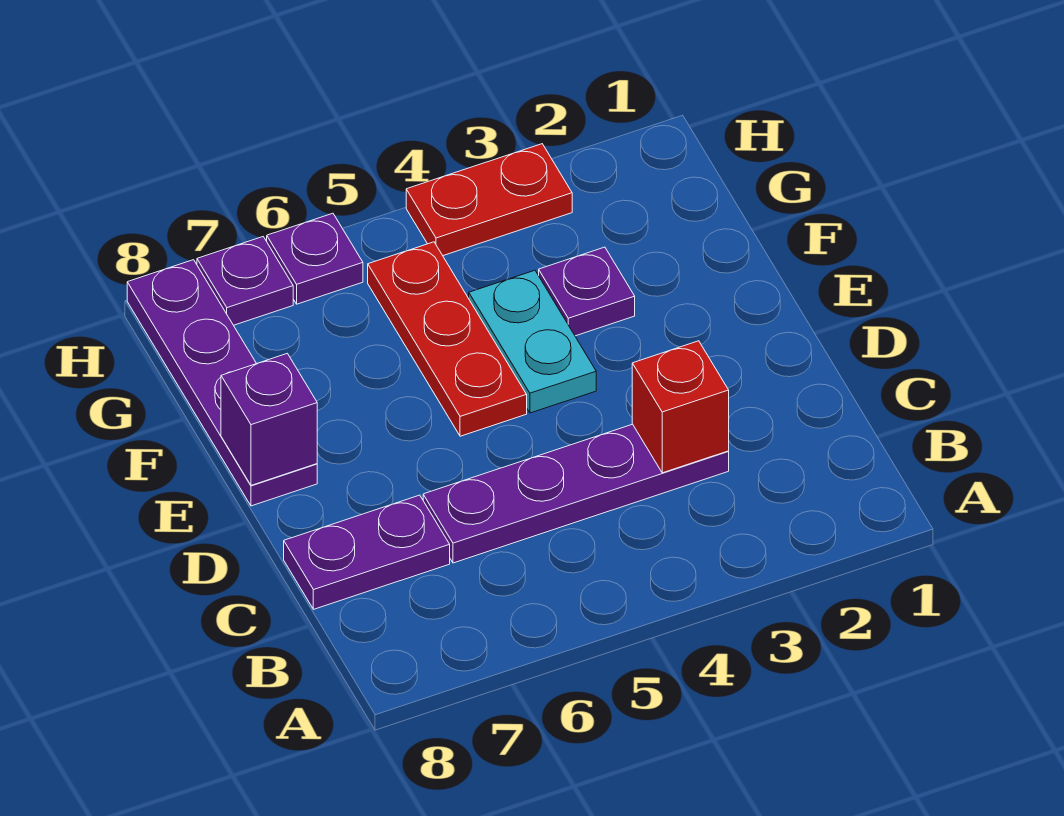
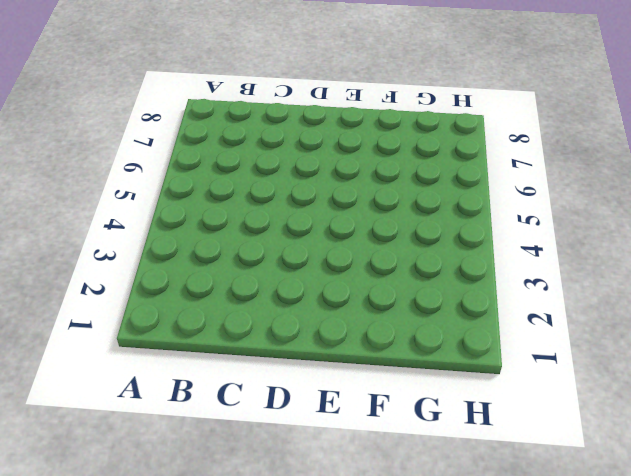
none -> purple 1x4 plate [423,424,729,563]
none -> purple 1x2 plate [284,495,450,609]

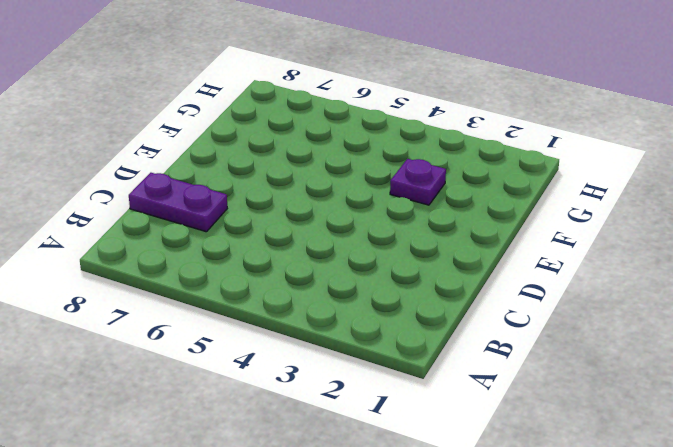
none -> purple 1x4 plate [423,424,729,563]
none -> cyan 1x2 plate [469,270,596,413]

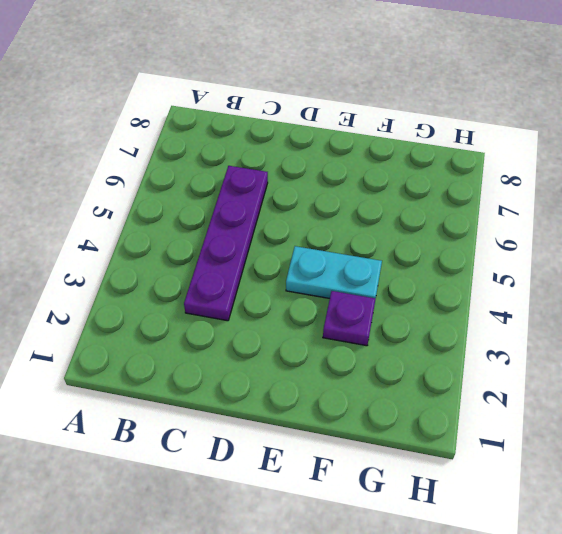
none -> purple 1x2 plate [284,495,450,609]
none -> red 1x3 plate [368,242,527,436]

